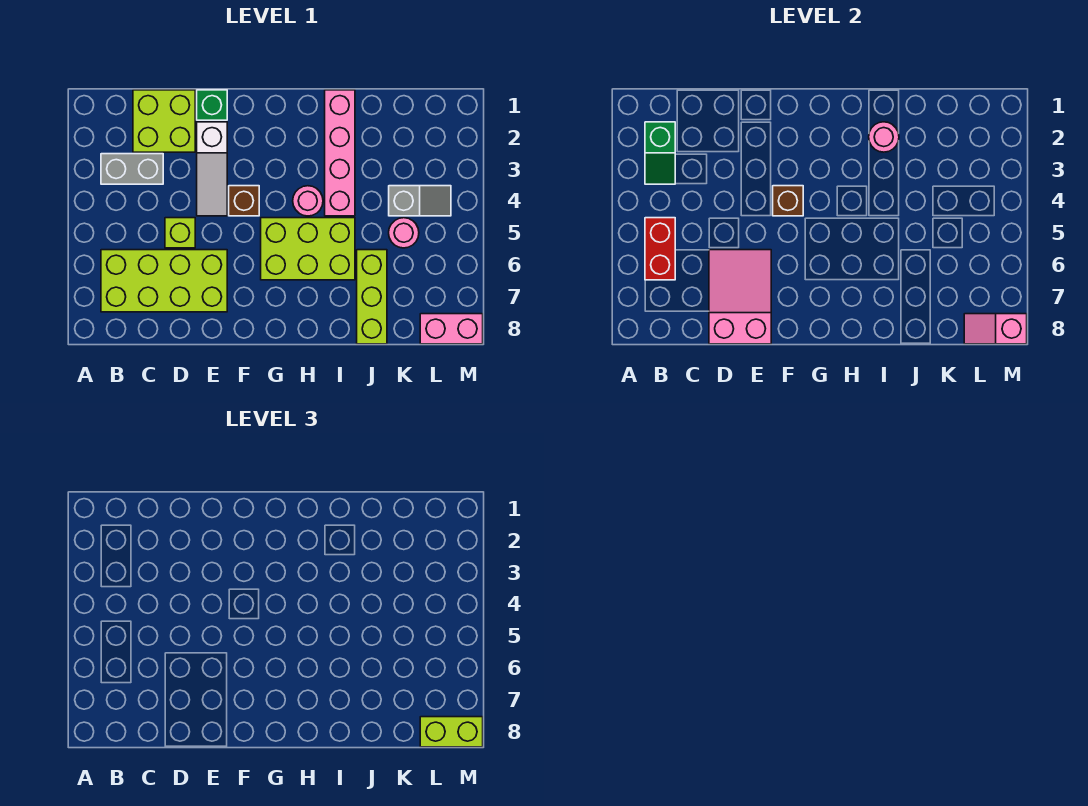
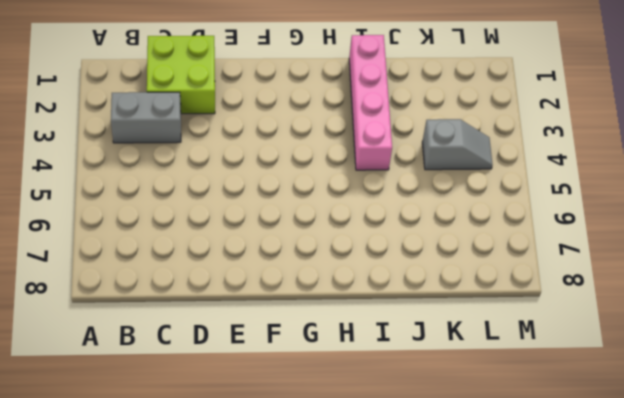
none -> lime 2x4 brick [101,250,227,312]
none -> lime 1x1 brick [165,218,195,248]
none -> green 1x1 brick [197,90,227,120]

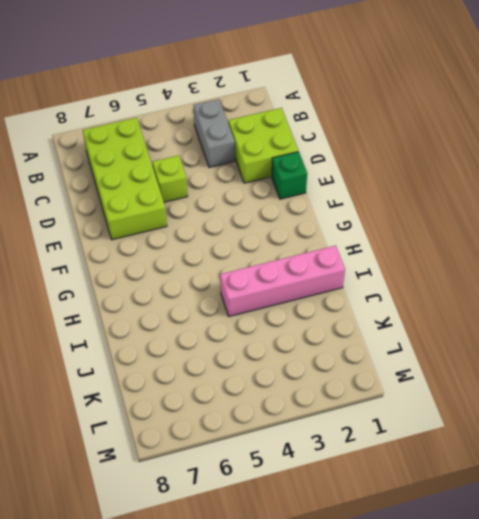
none -> white 1x3 slope [197,122,227,216]
none -> brown 1x1 brick [229,186,259,216]
none -> lime 2x3 brick [261,218,355,280]

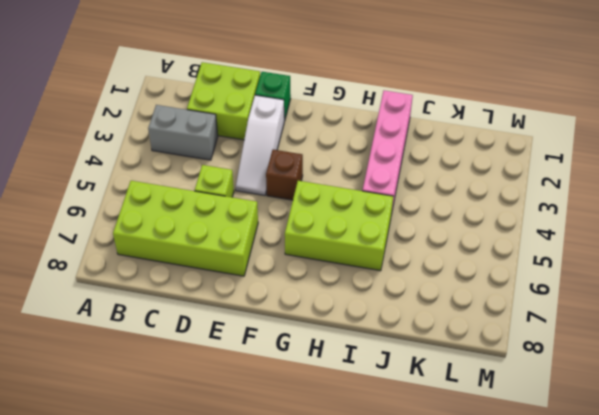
none -> pink 1x1 round brick [293,186,323,216]
none -> lime 1x3 brick [357,250,387,344]
none -> grey 1x2 slope [389,186,451,216]

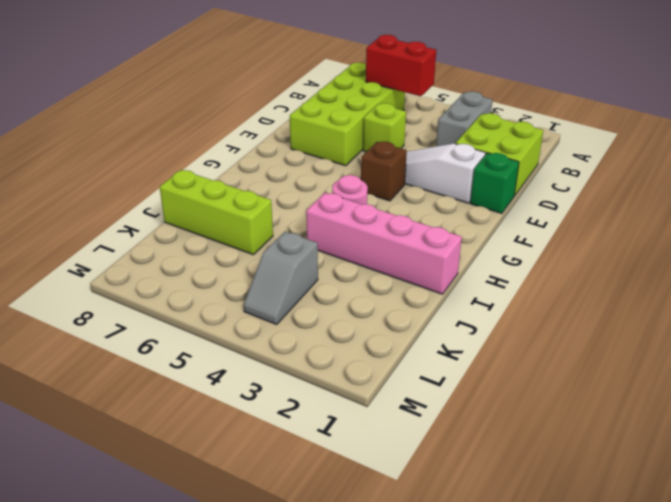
none -> lime 2x3 brick [261,218,355,280]
none -> pink 1x1 round brick [389,218,419,248]
none -> pink 1x2 brick [420,314,483,344]

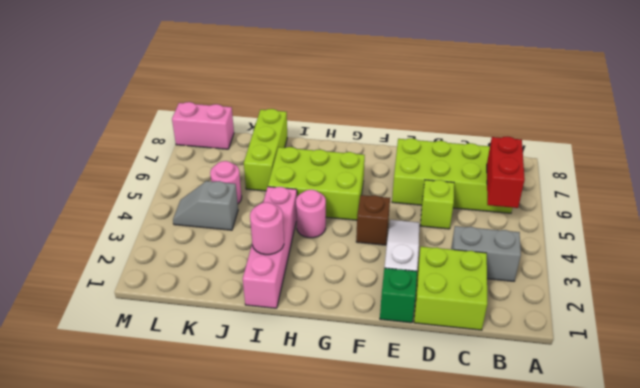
none -> green 1x2 slope [645,122,675,184]
none -> pink 2x3 slope [709,250,771,344]
none -> brown 1x1 brick [773,186,803,216]

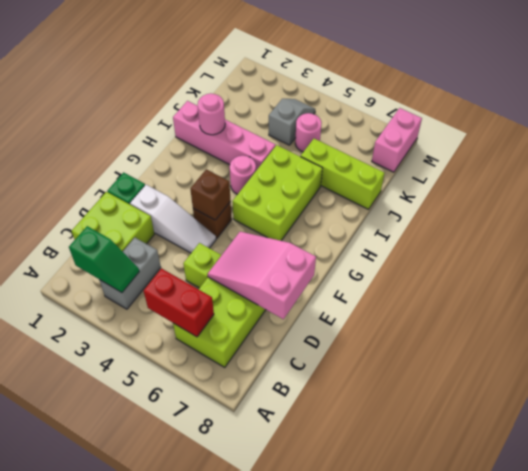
none -> pink 1x2 slope [964,314,1027,344]
none -> lime 1x2 brick [420,717,483,747]

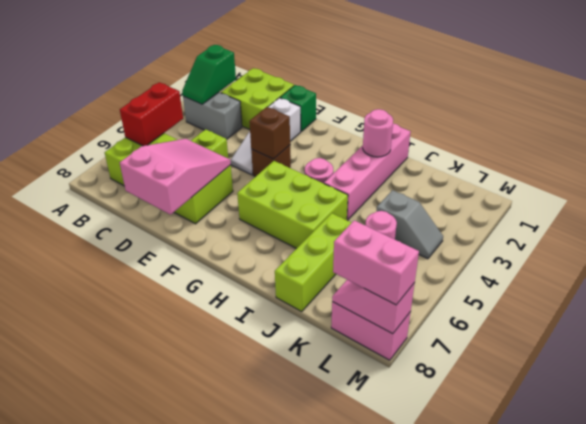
pink 1x2 brick [333,220,419,305] -> lime 1x2 brick [420,717,483,747]

